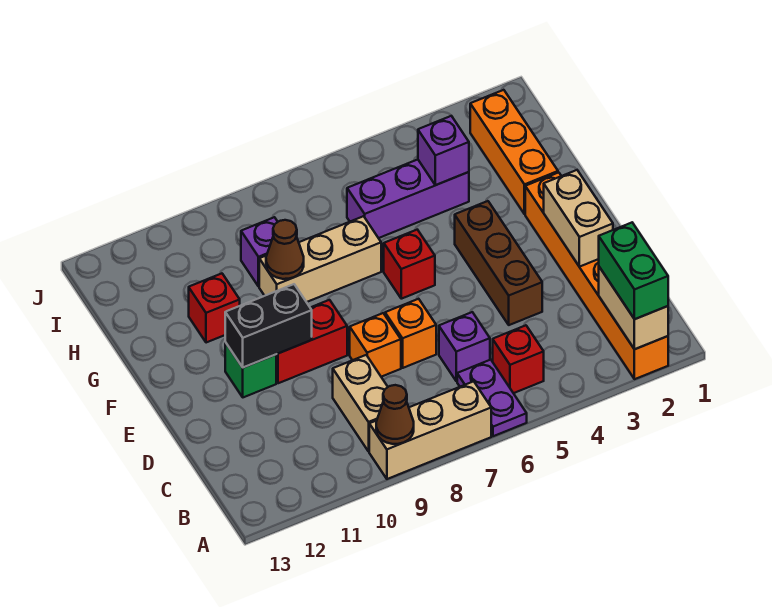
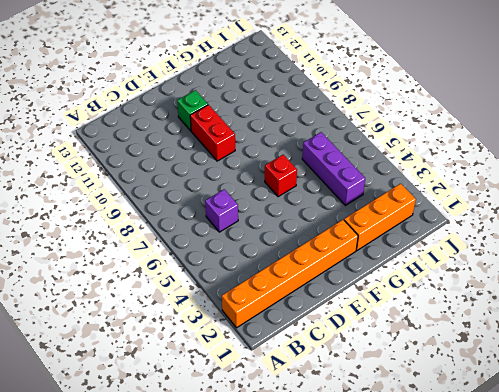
none -> purple 1x2 plate [457,360,527,436]
none -> tan 1x3 brick [369,381,491,479]
none -> red 1x1 brick [493,325,544,393]

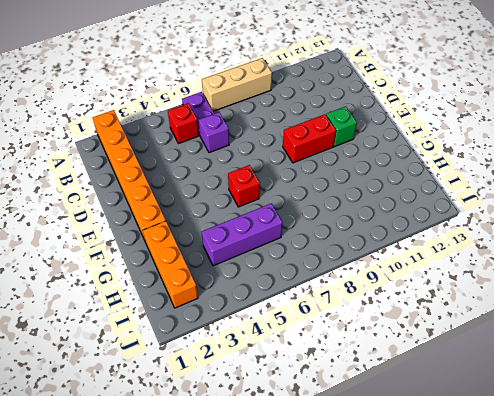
none -> tan 1x2 brick [333,355,388,451]
none -> brown 1x3 brick [455,201,542,325]
none -> orange 1x1 brick [385,299,436,368]

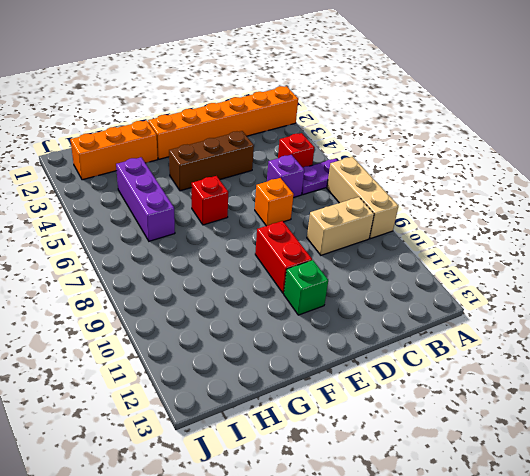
none -> orange 1x1 brick [350,313,401,377]
none -> tan 1x3 brick [259,216,381,302]
none -> red 1x1 brick [189,274,240,343]

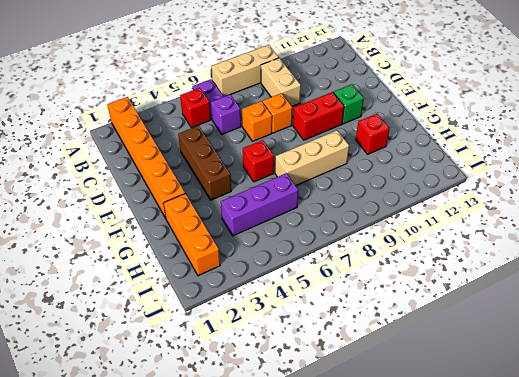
none -> purple 1x1 brick [241,217,278,287]
none -> tan 1x2 brick [599,267,668,349]
none -> brown 1x1 cone [376,385,414,444]

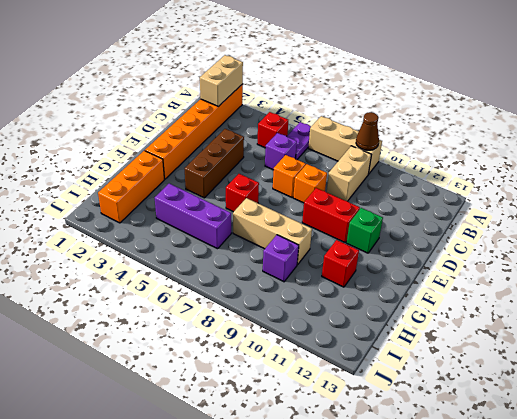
none -> tan 1x2 brick [544,170,613,267]
none -> black 1x2 brick [225,284,312,368]
none -> brown 1x1 cone [266,220,304,279]

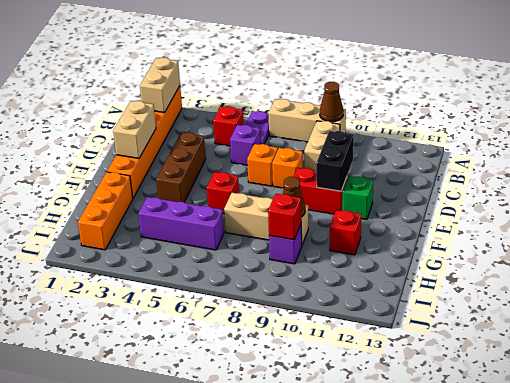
black 1x2 brick [316,131,354,191] -> black 1x2 brick turned to [225,284,312,368]
red 1x1 brick [268,194,301,240] -> none
none -> purple 1x1 brick [418,116,469,185]
none -> green 1x2 brick [599,223,668,319]

